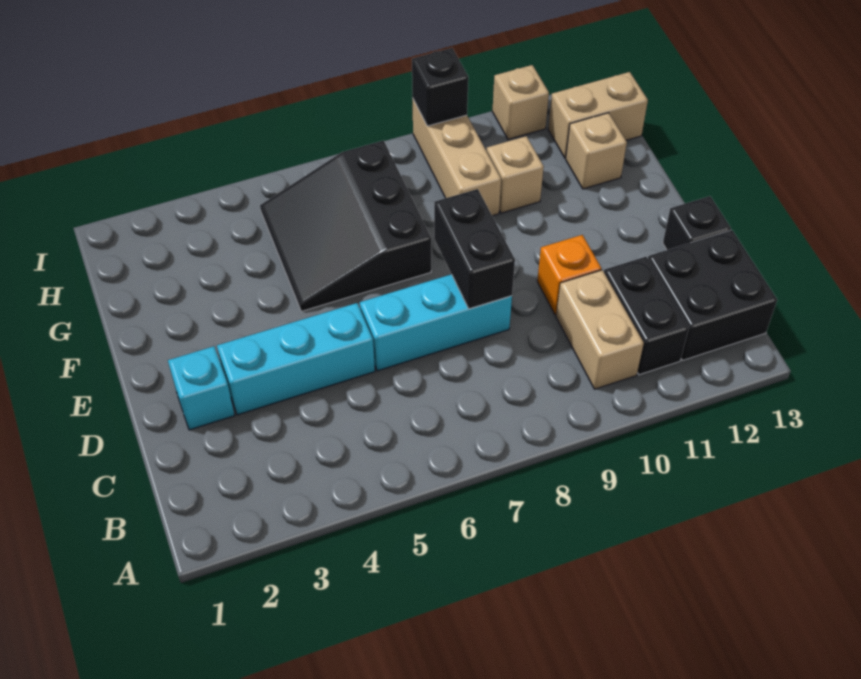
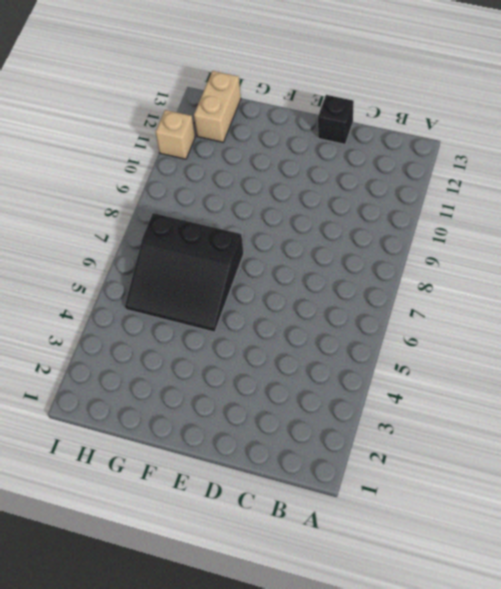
none -> tan 1x2 brick [556,270,644,389]
none -> black 1x2 brick [604,257,689,375]
none -> black 2x2 brick [648,230,777,360]

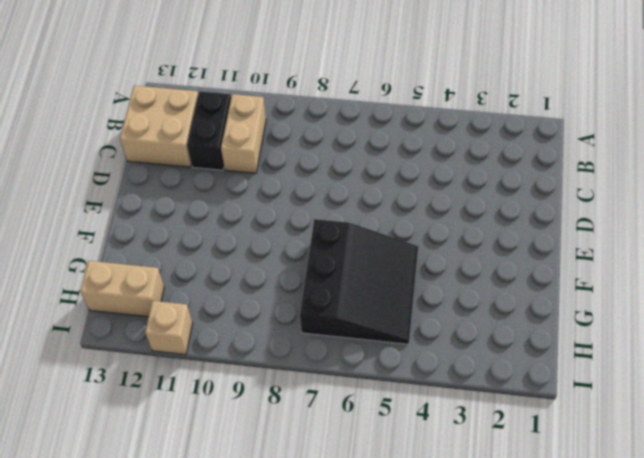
tan 2x2 brick [120,86,198,167] -> black 2x2 brick [648,230,777,360]
none -> cyan 1x1 brick [168,346,235,430]
none -> cyan 1x3 brick [217,303,375,415]
none -> cyan 1x3 brick [360,274,512,371]

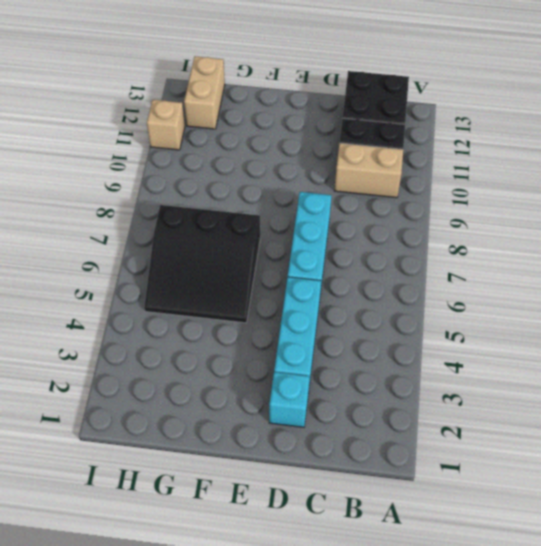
none -> orange 1x1 brick [537,235,601,315]
none -> black 1x1 brick [663,196,731,250]
none -> tan 1x3 brick [413,100,501,216]

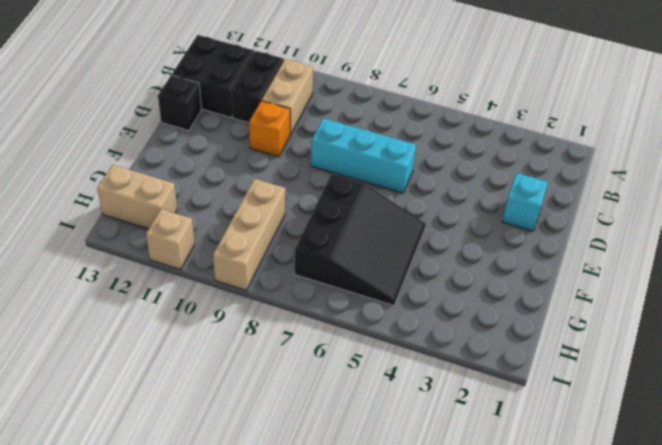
none -> cyan 1x3 brick [217,303,375,415]
none -> tan 1x1 brick [487,136,544,213]
none -> tan 1x1 brick [566,113,627,189]

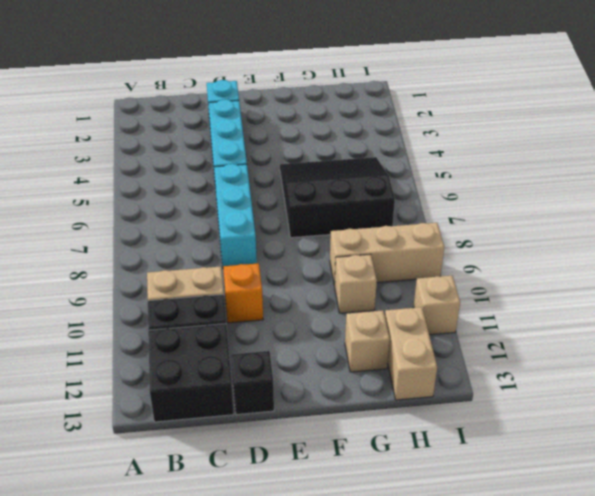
none -> black 1x2 brick [434,189,515,309]
none -> black 1x1 brick [412,48,468,126]

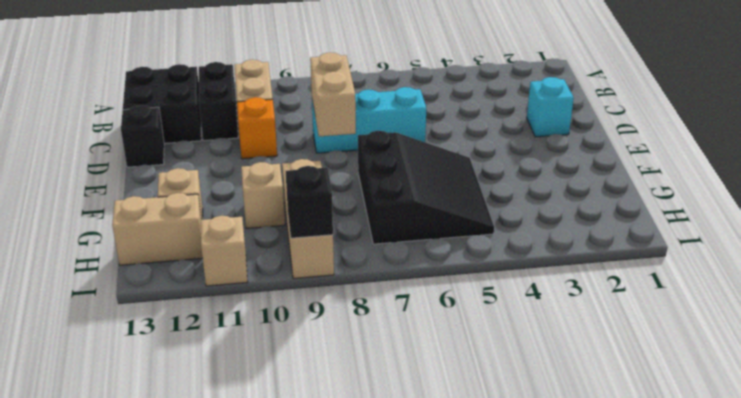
tan 1x2 brick [310,53,356,136] -> black 1x2 brick [434,189,515,309]
none -> cyan 1x3 brick [217,303,375,415]

